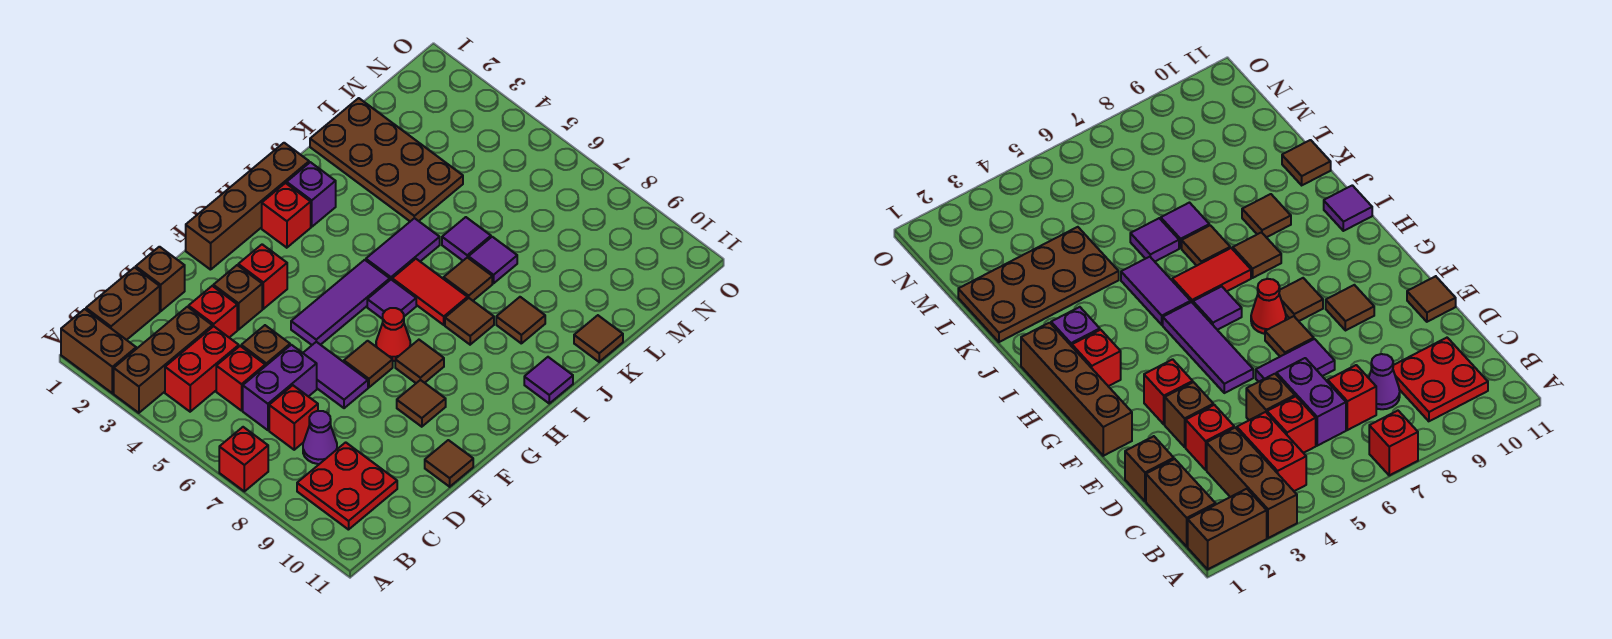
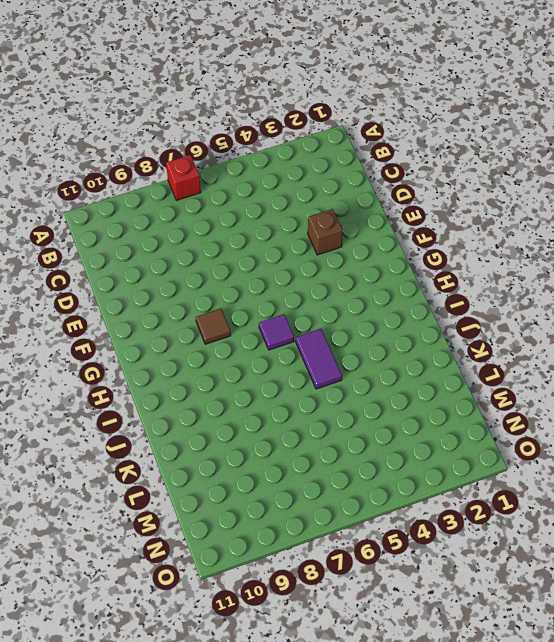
none -> brown 1x2 brick [61,309,136,393]
none -> brown 1x3 brick [114,307,212,413]
none -> brown 1x2 brick [86,267,160,340]
none -> red 1x2 brick [165,326,239,412]

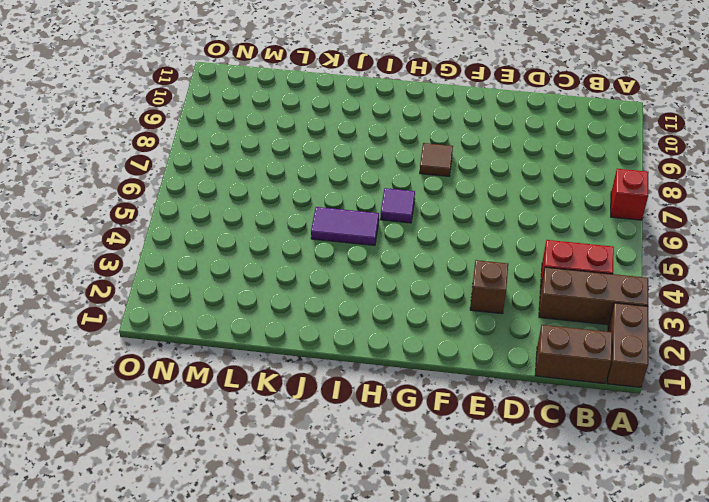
none -> red 2x2 plate [297,442,397,530]
none -> red 1x1 brick [216,346,265,411]
none -> purple 1x2 brick [243,345,317,430]
none -> red 1x1 brick [269,385,318,450]

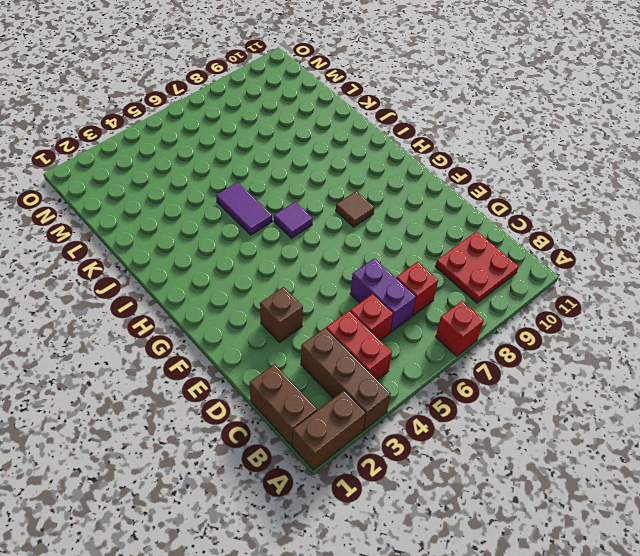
none -> purple 1x1 cone [303,411,337,464]
none -> brown 1x1 brick [136,247,185,311]
none -> red 1x1 brick [188,286,237,338]
none -> brown 1x1 brick [241,325,290,366]

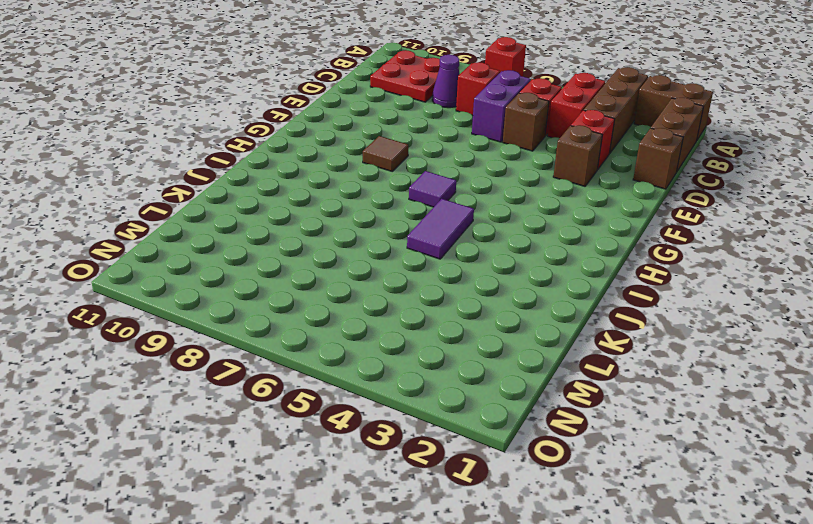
none -> purple 1x2 tile [303,342,368,408]
none -> brown 1x1 tile [425,440,473,487]
none -> brown 1x4 brick [186,143,309,270]
none -> red 1x1 brick [238,244,287,309]

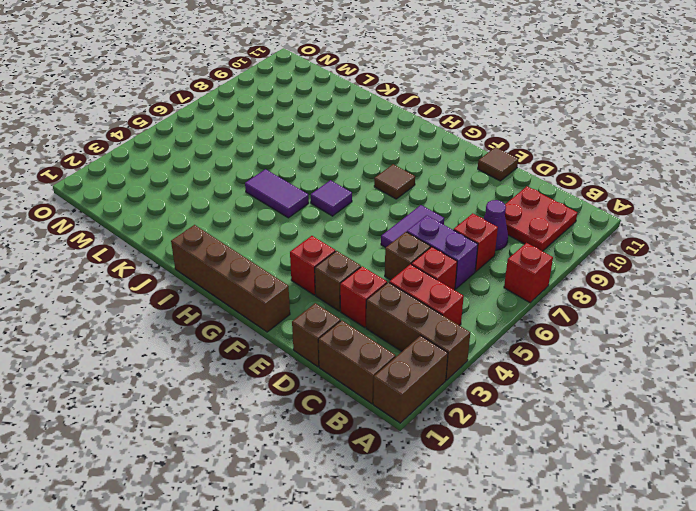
none -> purple 1x3 tile [291,260,390,345]
none -> brown 1x1 tile [344,341,393,387]
none -> brown 1x1 tile [397,380,446,427]
none -> red 1x1 cone [376,308,410,361]

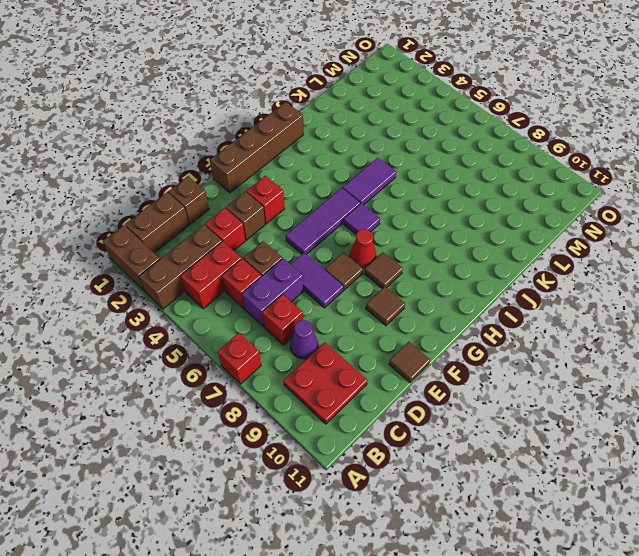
none -> red 1x1 brick [262,183,311,248]
none -> purple 1x1 brick [287,162,336,227]
none -> red 1x2 tile [392,259,468,325]
none -> brown 1x1 tile [445,298,494,345]

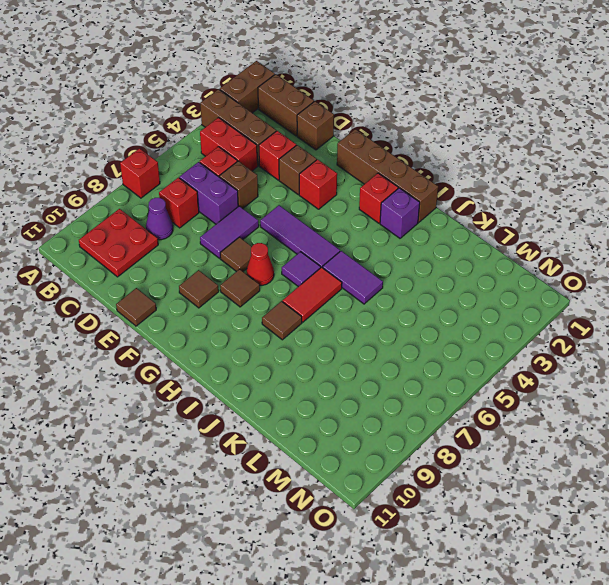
none -> purple 1x1 tile [524,357,573,403]
none -> brown 1x1 tile [444,257,492,301]
none -> brown 1x1 tile [496,297,545,343]
none -> brown 2x4 plate [310,98,463,221]

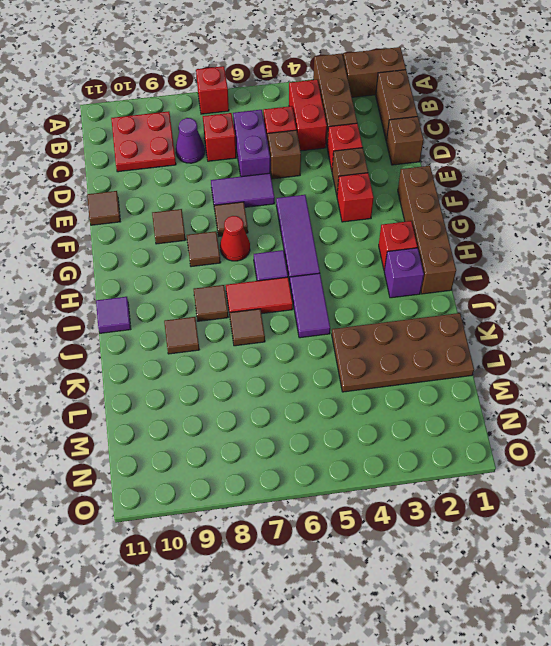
none -> purple 1x1 tile [442,217,491,261]
none -> purple 1x1 tile [468,237,517,283]
none -> brown 1x1 tile [574,315,623,362]

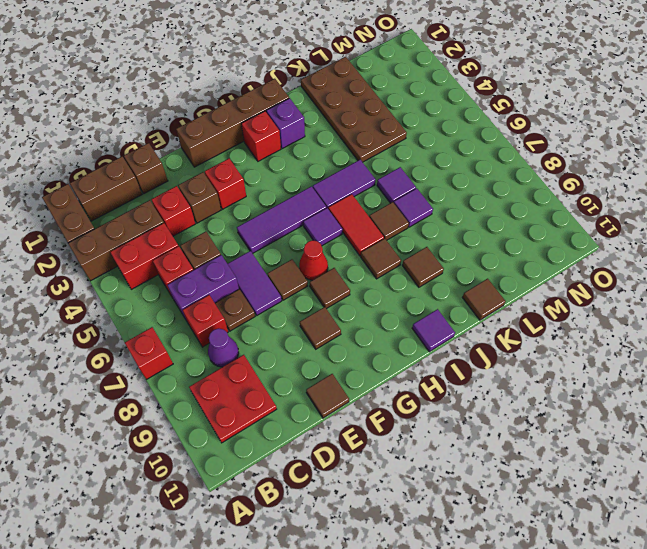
brown 1x1 plate [215,289,255,331] -> none

